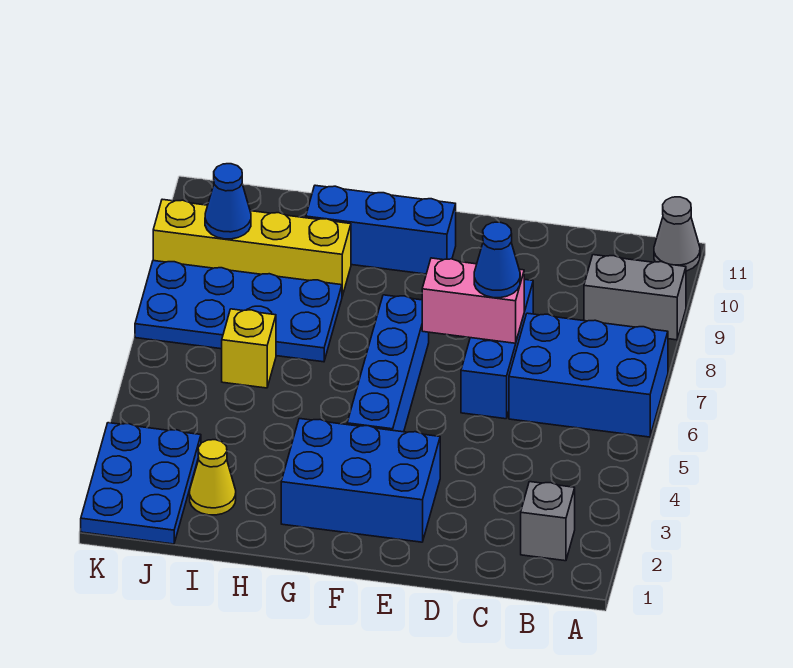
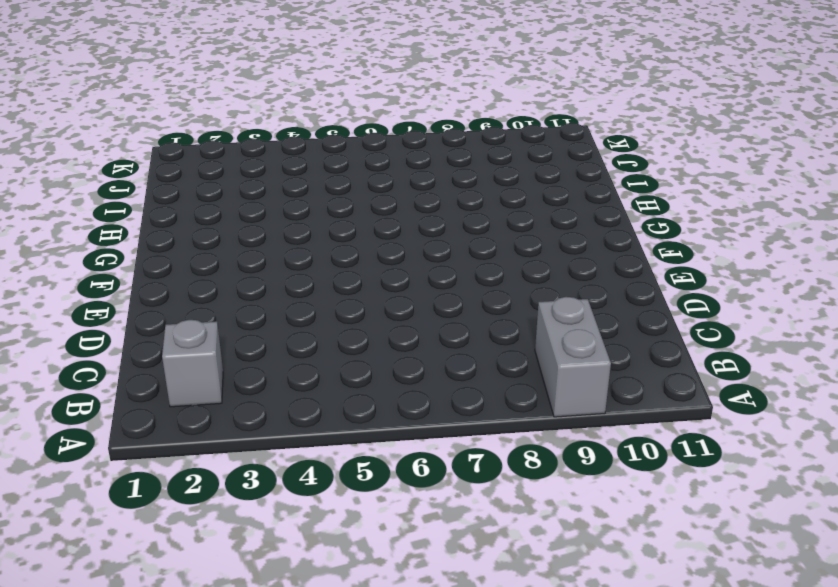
none -> blue 2x3 brick [509,313,668,437]
none -> grey 1x1 cone [654,197,700,271]
none -> blue 1x3 brick [461,279,533,419]

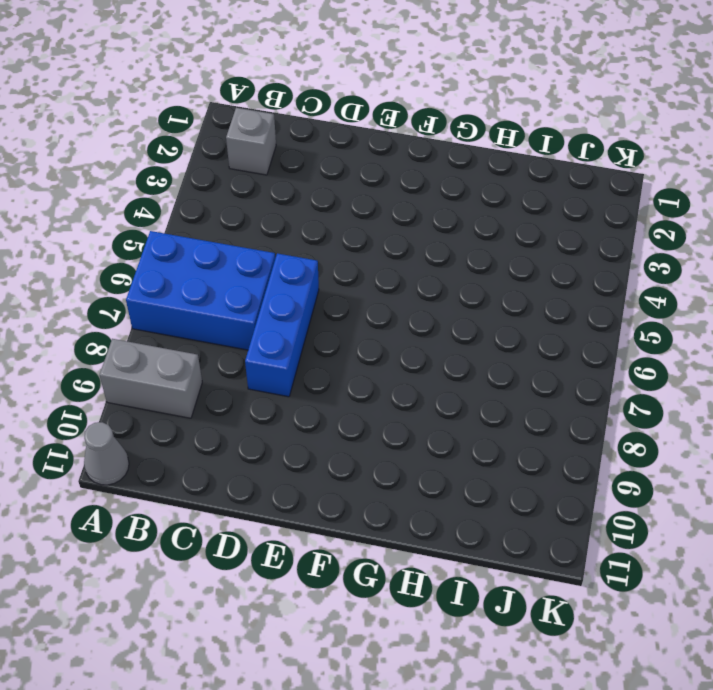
none -> blue 2x3 brick [281,419,440,542]
none -> blue 1x4 brick [347,295,429,432]
none -> blue 1x3 brick [306,185,456,274]

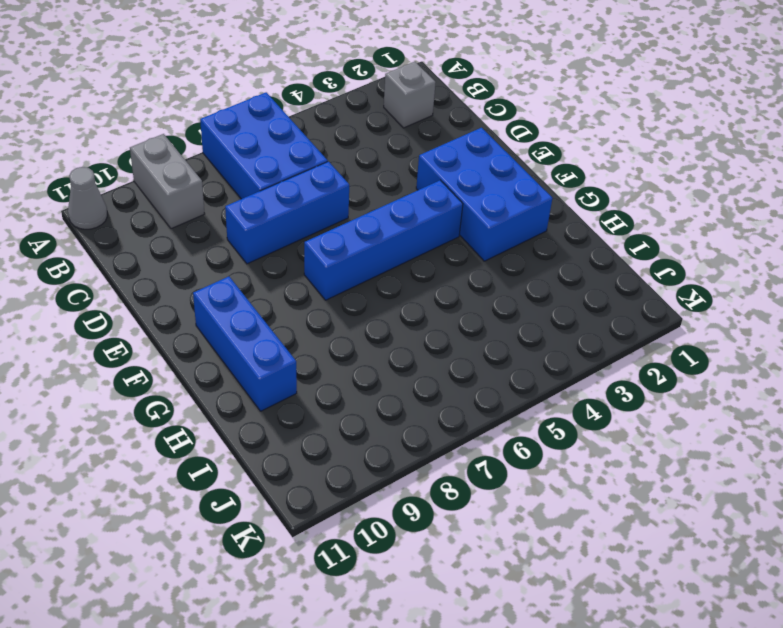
none -> blue 2x4 plate [135,261,342,362]
none -> yellow 1x4 brick [153,199,351,296]
none -> yellow 1x1 cone [190,440,236,515]

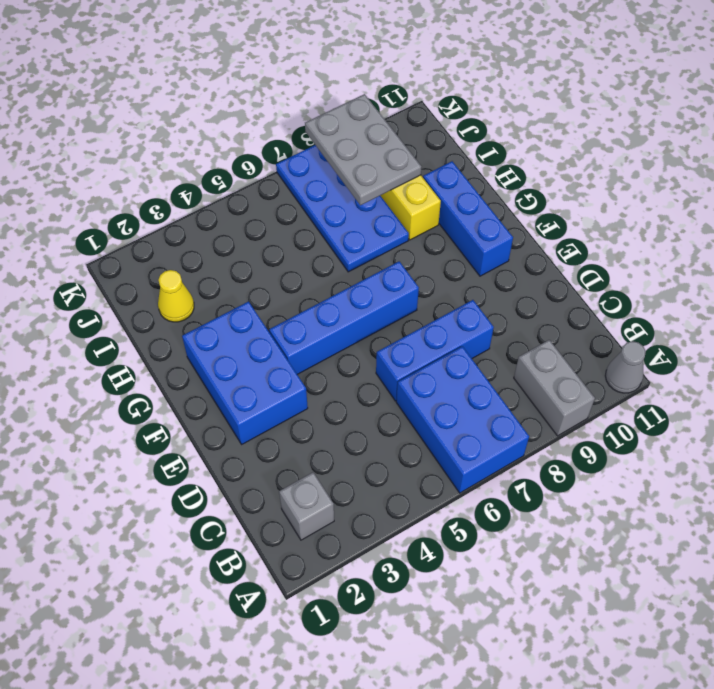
grey 2x3 plate [305,94,421,205] -> blue 1x1 cone [205,164,251,239]
none -> yellow 1x1 brick [222,309,276,388]
none -> blue 2x3 plate [81,423,201,544]
none -> pink 1x2 brick [422,258,524,343]

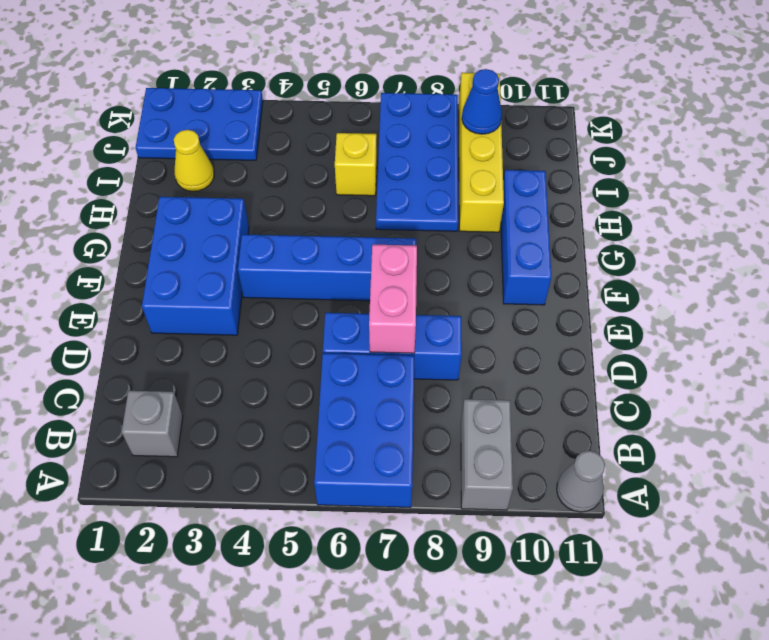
none -> blue 1x1 cone [474,222,520,298]

